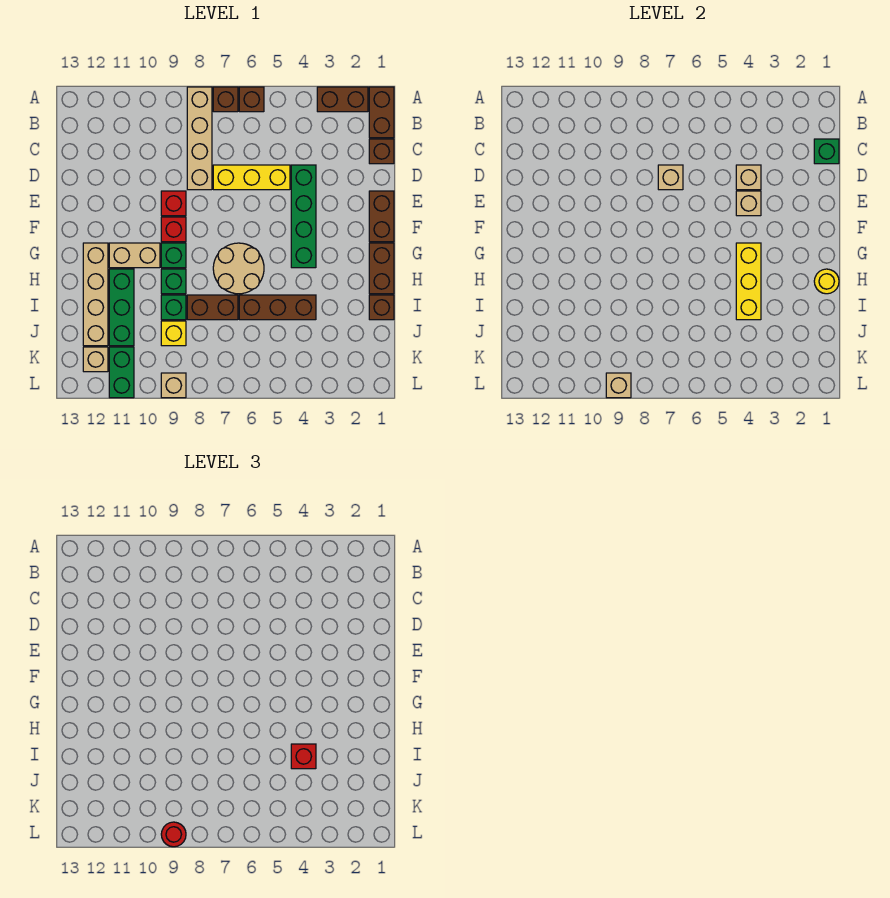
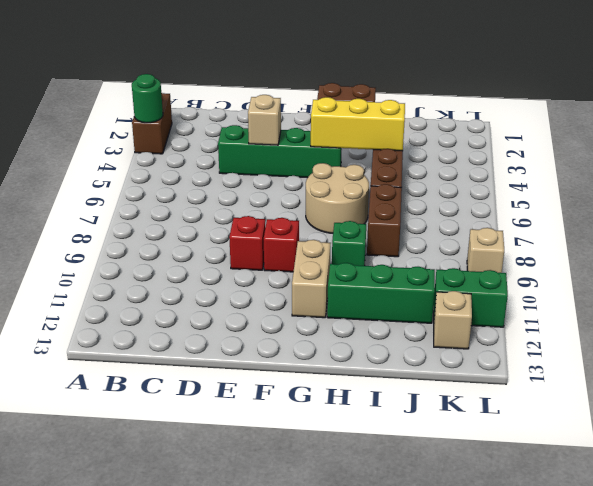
green 1x1 round brick [132,74,163,123] -> none
none -> brown 1x2 brick [369,87,394,138]
none -> brown 1x1 brick [239,87,264,112]
none -> brown 1x1 brick [213,87,238,112]
none -> tan 1x4 brick [187,87,212,190]

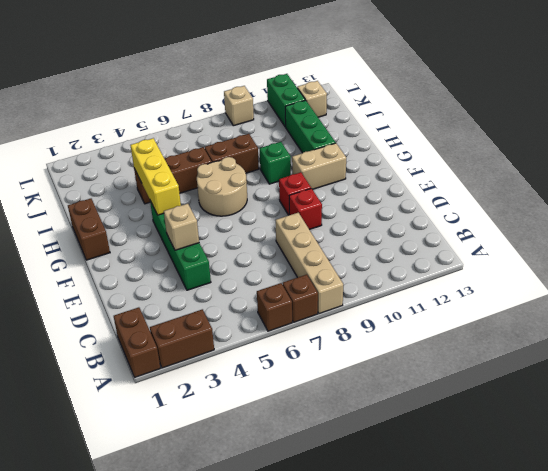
none -> brown 1x1 brick [369,139,394,164]
none -> yellow 1x3 brick [213,165,290,190]
none -> brown 1x2 brick [369,191,394,242]
none -> green 1x1 brick [161,243,186,268]

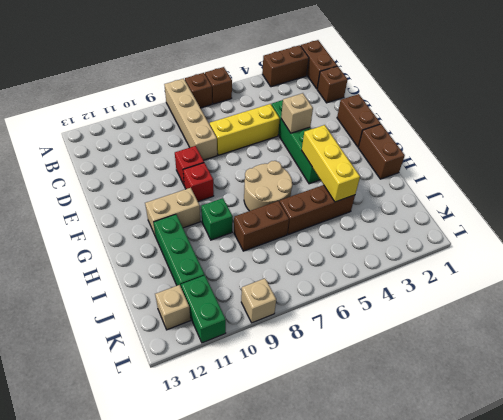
none -> green 1x1 brick [161,243,186,268]
none -> tan 1x4 brick [83,243,108,346]
none -> brown 1x1 brick [369,295,394,320]
none -> green 1x1 brick [161,295,186,320]

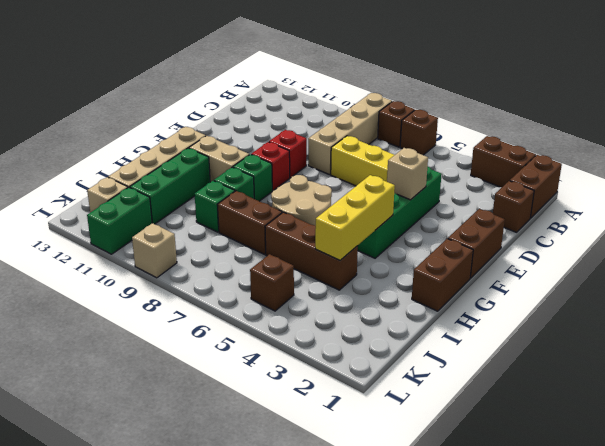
brown 1x1 brick [250,254,294,311] -> brown 1x1 brick moved to [369,295,394,320]
none -> yellow 1x1 brick [161,321,186,346]
none -> green 1x1 brick [814,139,839,164]
none -> tan 1x1 brick [736,165,761,190]
none -> tan 1x1 brick [658,165,683,190]

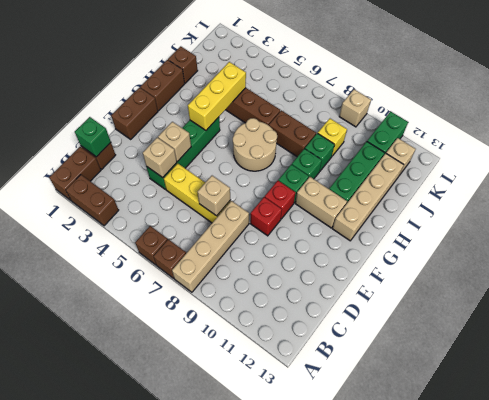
none -> yellow 1x1 round brick [814,269,839,294]
none -> tan 1x1 brick [606,373,631,398]
none -> red 1x1 brick [291,744,316,769]
none -> red 1x1 round brick [161,822,186,847]

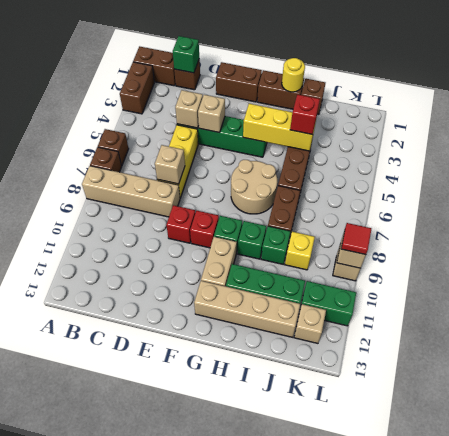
red 1x1 tile [341,223,371,255] -> red 1x1 round brick [161,822,186,847]

